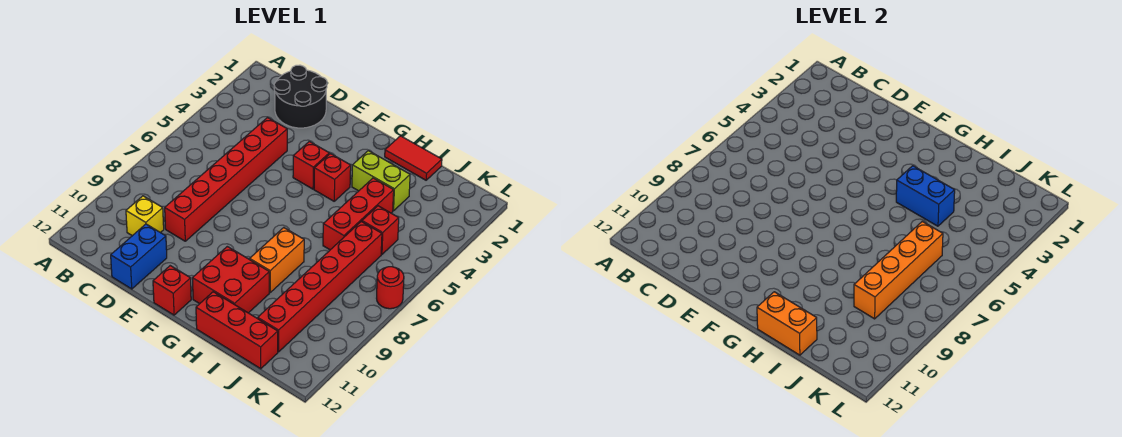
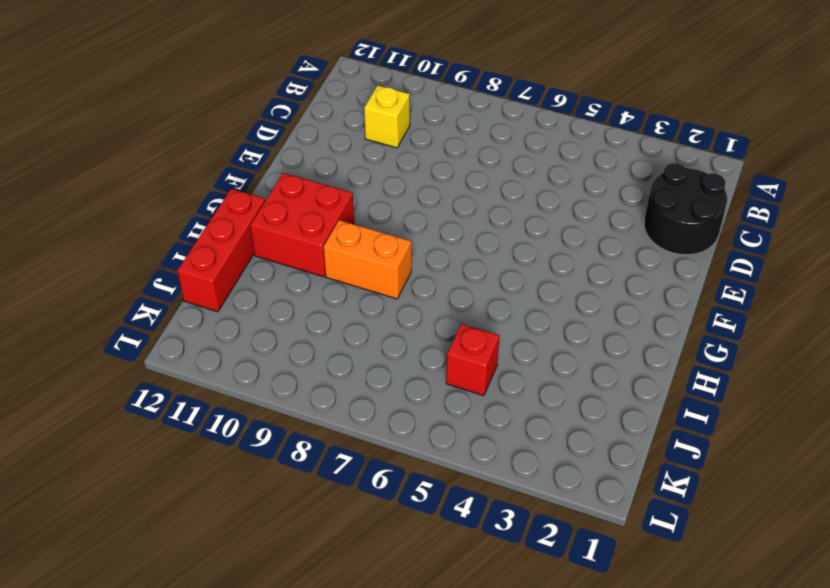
none -> red 1x6 brick [165,118,287,241]
none -> blue 1x2 brick [111,224,167,289]
none -> red 1x1 brick [293,141,329,189]

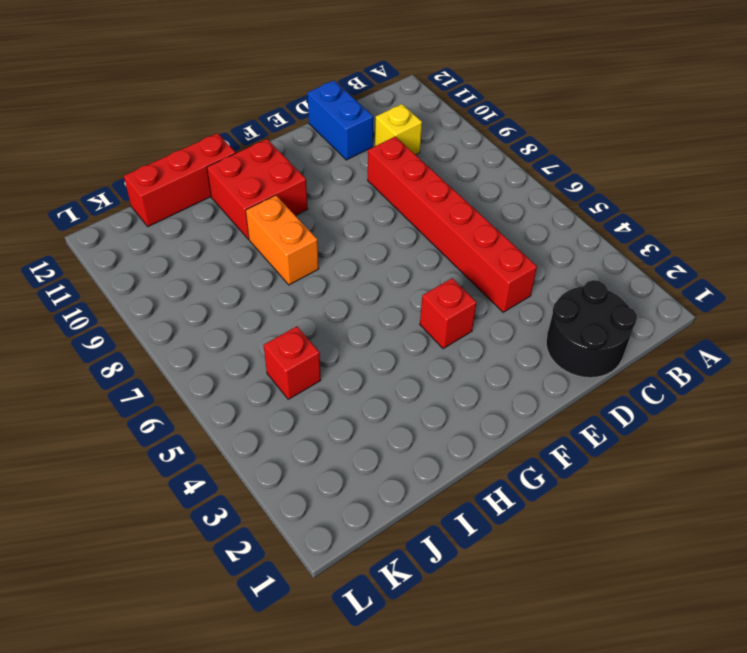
none -> red 1x1 brick [153,266,191,315]
none -> red 1x1 brick [314,154,351,201]
none -> red 1x2 tile [385,136,442,180]

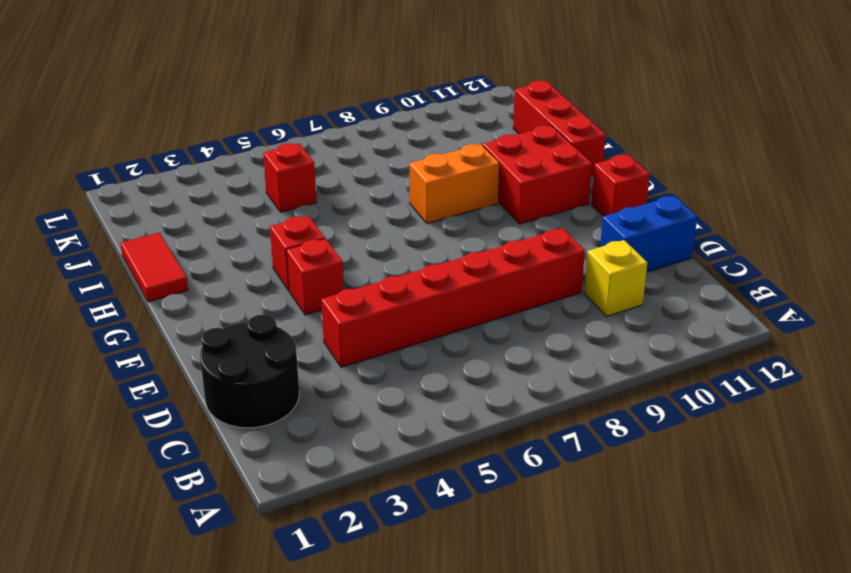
none -> lime 1x2 brick [352,151,410,211]
none -> red 1x3 brick [323,178,394,250]
none -> red 1x6 brick [258,221,382,352]

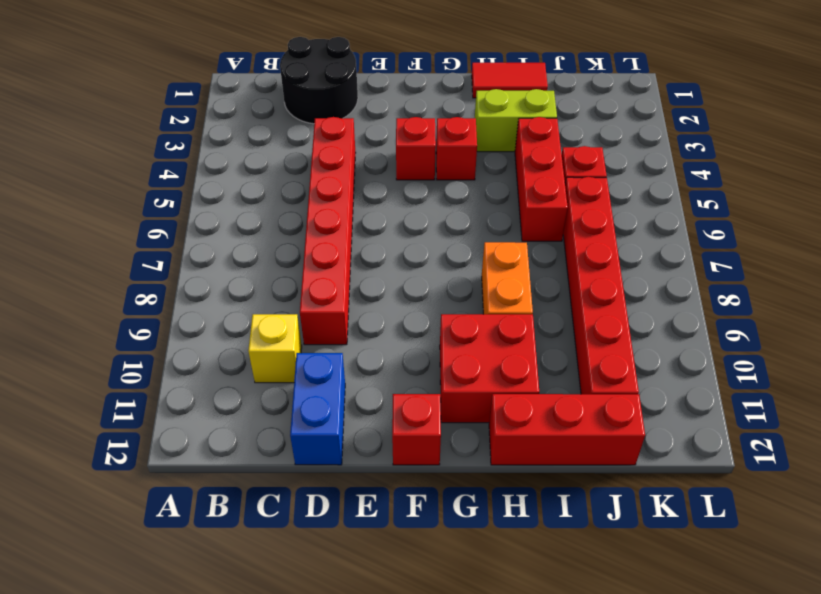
none -> red 1x1 round brick [377,267,404,309]
none -> blue 1x2 brick [896,166,955,226]
none -> orange 1x2 brick [757,292,817,355]

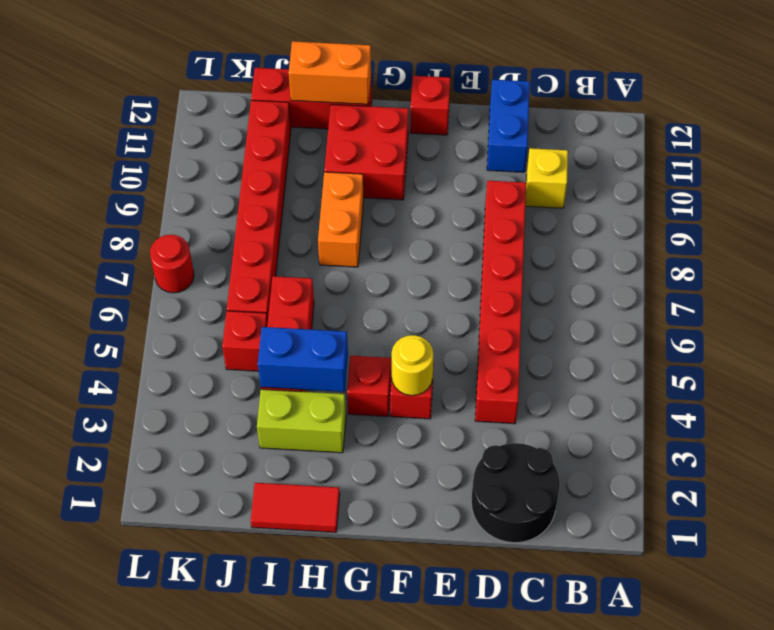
yellow 1x1 round brick [392,335,433,396] -> none
none -> orange 1x4 brick [854,221,943,319]

